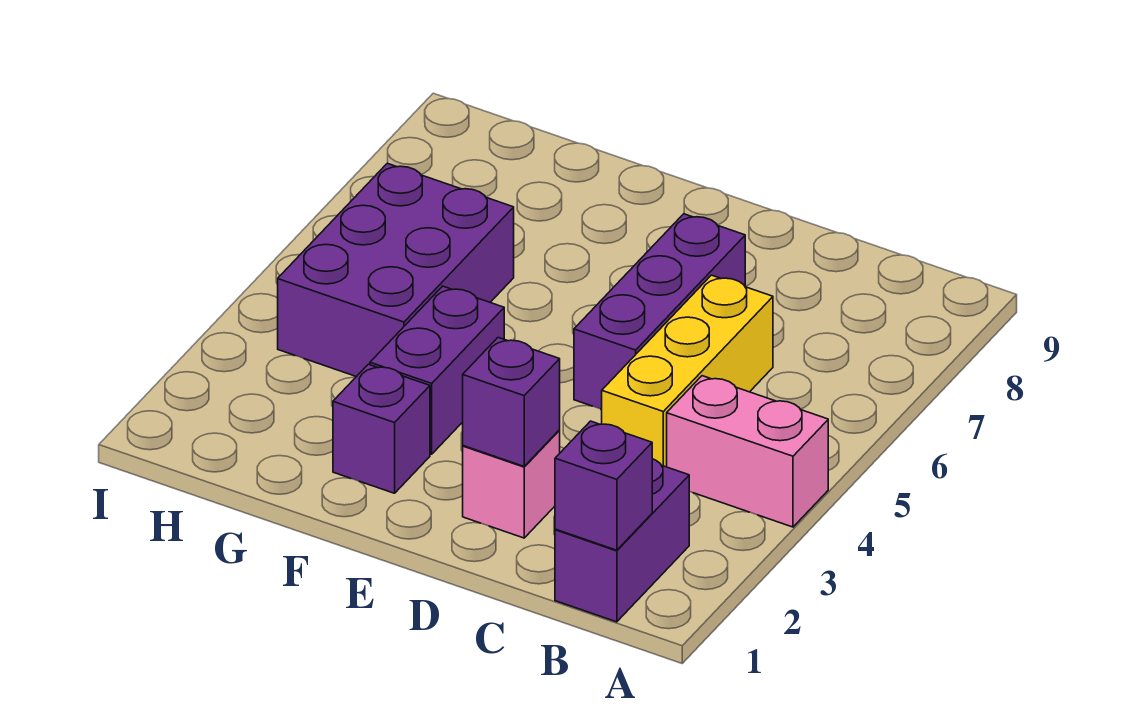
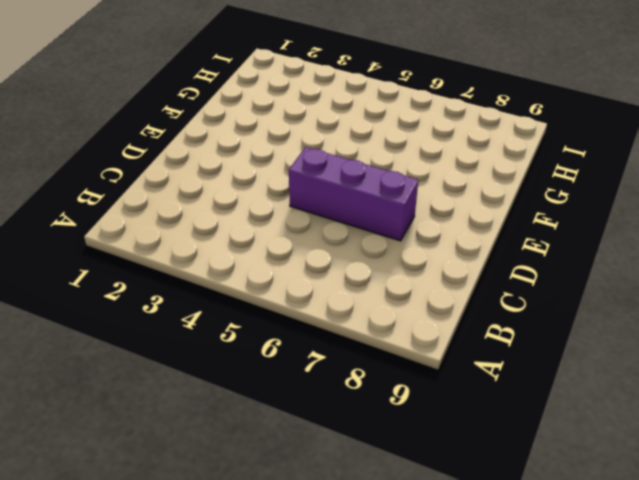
none -> pink 1x2 brick [667,376,828,527]
none -> purple 1x2 brick [555,459,689,622]

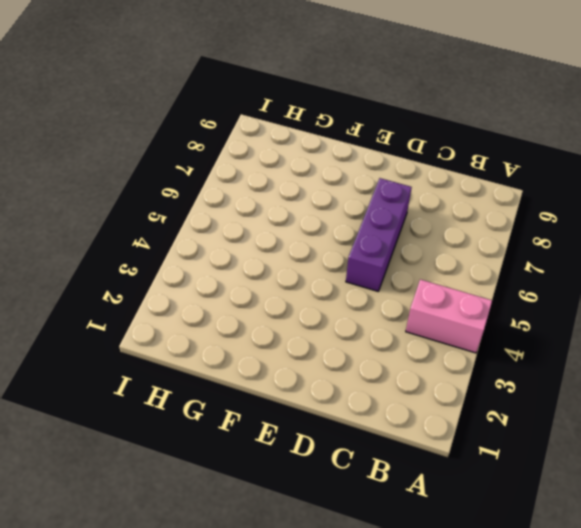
none -> purple 1x2 brick [555,459,689,622]
none -> yellow 1x3 brick [602,275,773,467]

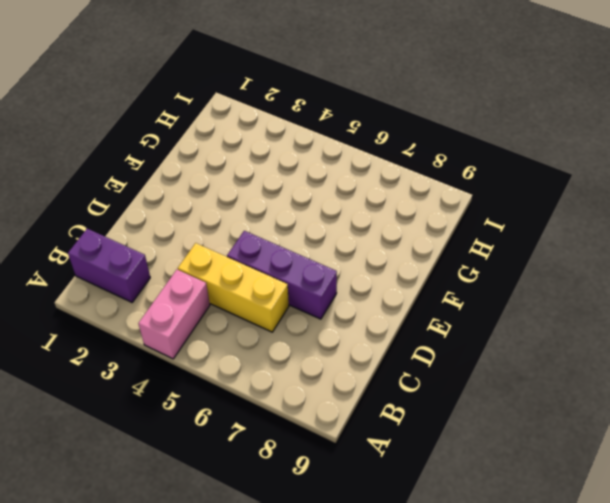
none -> pink 1x1 brick [463,430,560,538]
none -> purple 1x1 brick [333,364,430,493]

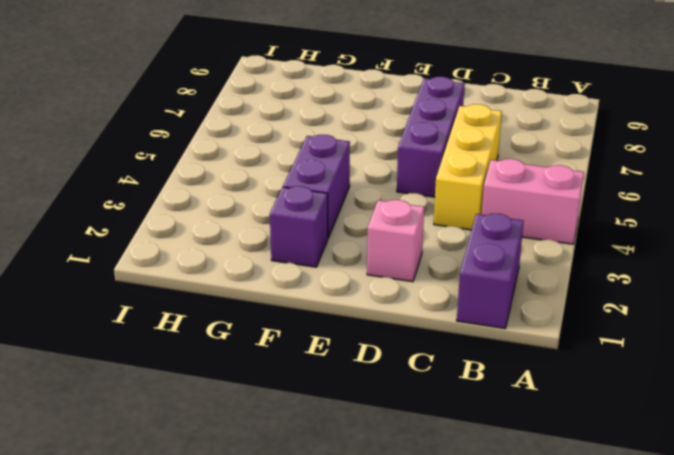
none -> purple 2x3 brick [278,163,514,377]
none -> purple 1x1 brick [555,421,652,550]

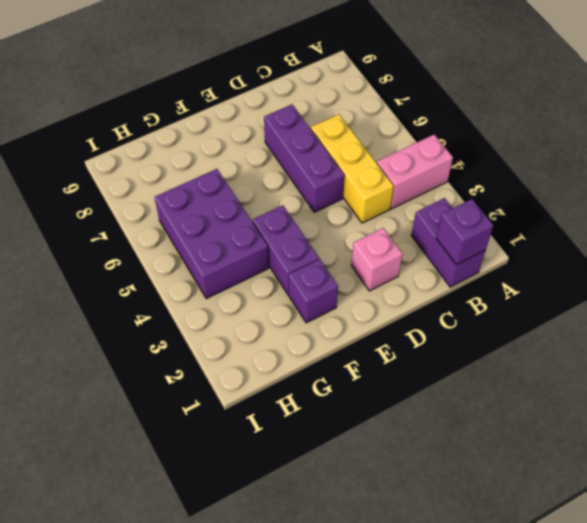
none -> purple 1x1 brick [463,338,560,466]

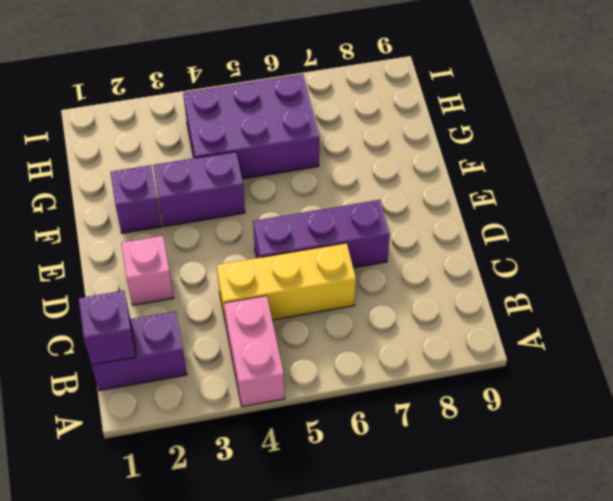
none -> purple 1x1 brick [463,338,560,466]

